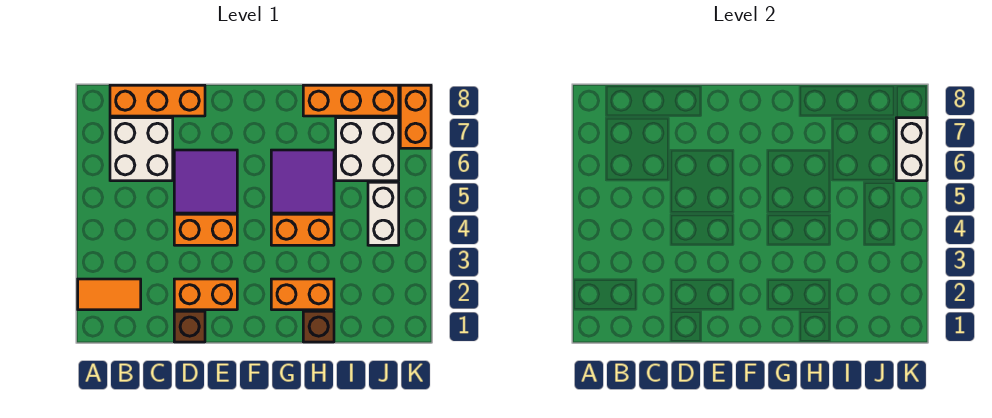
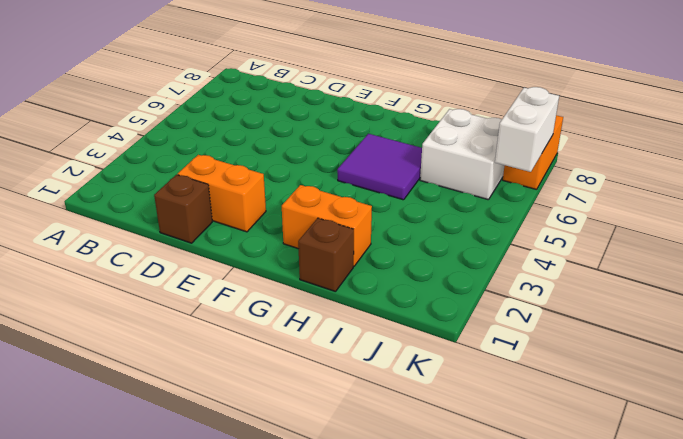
none -> orange 1x2 tile [78,279,141,310]
none -> white 2x2 brick [110,118,173,181]
none -> orange 1x3 brick [110,85,205,116]

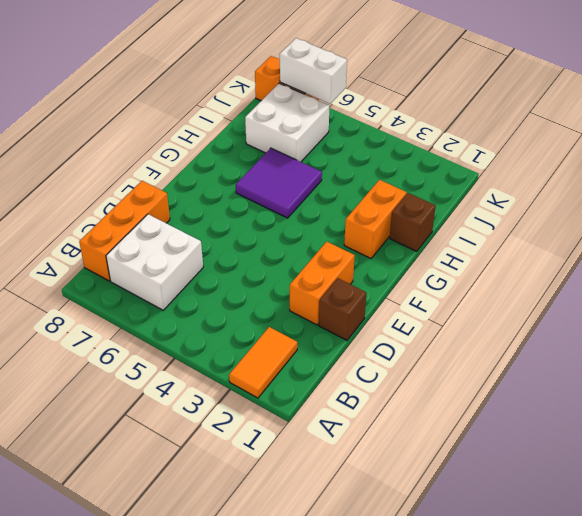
none -> orange 1x2 brick [174,214,237,245]
none -> purple 2x2 tile [174,150,237,213]
none -> orange 1x2 brick [271,214,334,245]

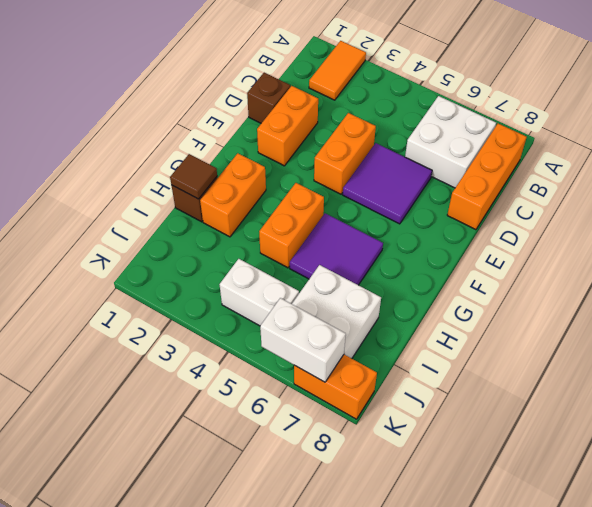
brown 1x1 tile [170,154,217,199] -> none
none -> orange 1x3 brick [303,85,399,116]

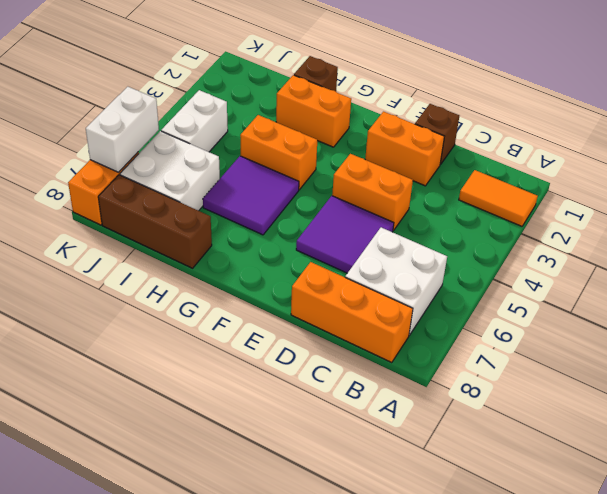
brown 1x3 brick [98,175,212,268] -> orange 1x3 brick [303,85,399,116]

